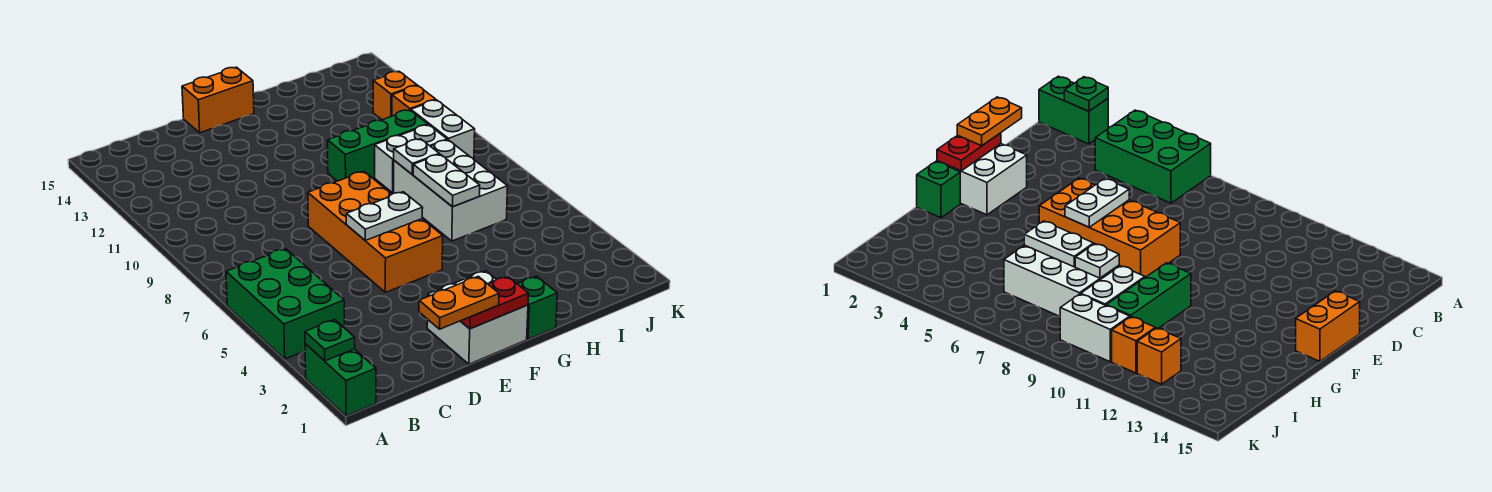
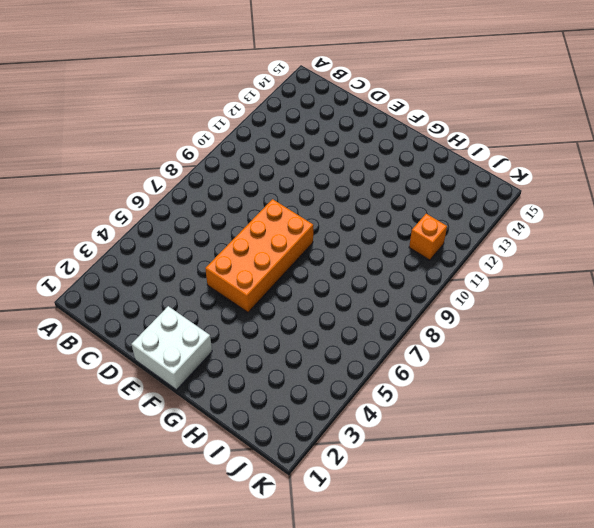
none -> green 1x2 brick [305,343,376,416]
none -> green 2x3 brick [226,249,344,359]
none -> orange 1x2 brick [182,67,254,133]

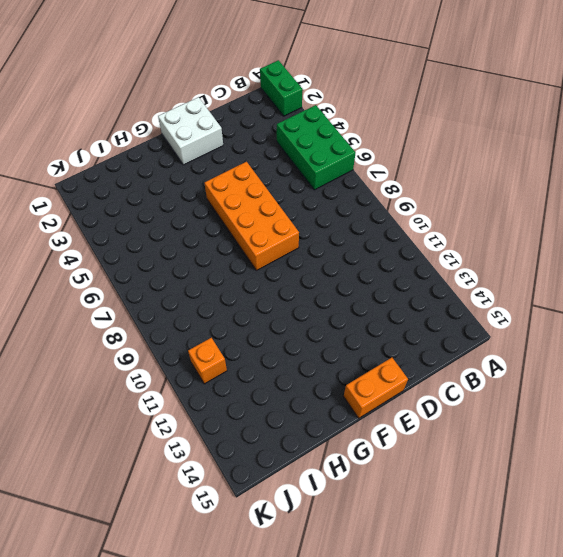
none -> green 1x1 brick [518,276,557,339]
none -> green 1x3 brick [328,110,428,181]
none -> white 2x3 brick [394,140,508,241]

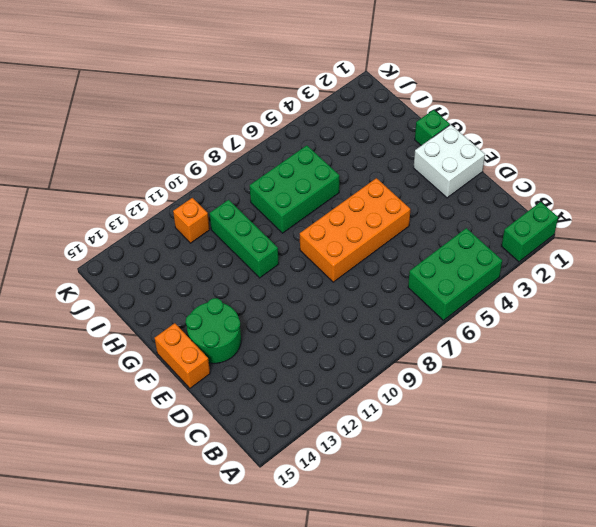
green 2x2 round brick [186,298,241,363] -> none
green 2x3 brick [249,145,339,233] -> white 2x3 brick [394,140,508,241]
none -> white 1x2 brick [375,125,447,193]
none -> white 1x2 brick [411,100,475,159]
none -> orange 1x1 brick [373,71,417,120]

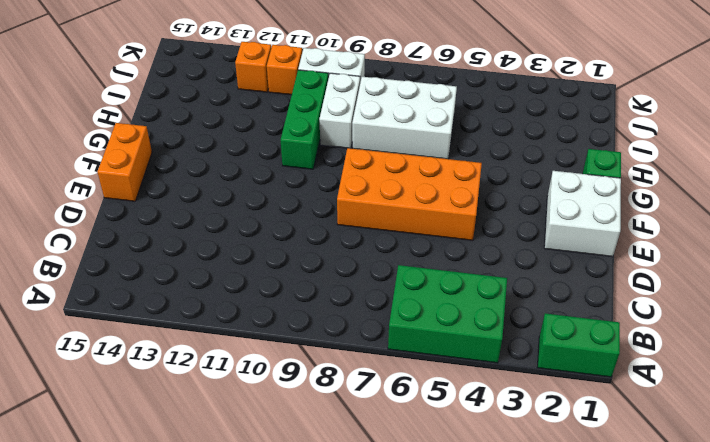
none -> green 1x1 plate [305,320,355,361]
none -> red 1x2 plate [461,276,529,329]
none -> white 1x2 plate [346,192,423,240]

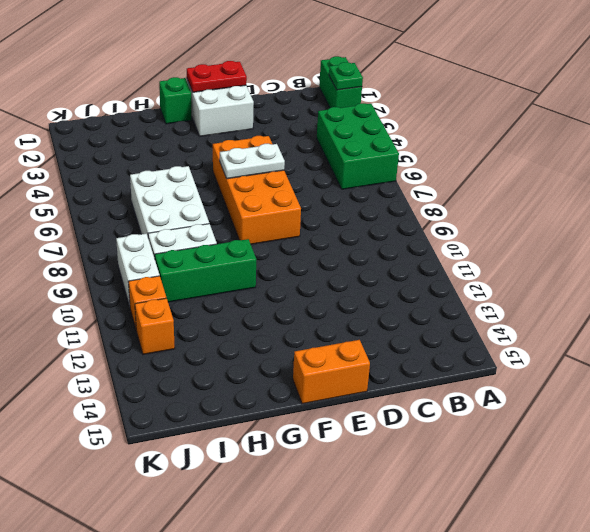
none -> white 1x2 plate [413,154,480,207]
none -> white 1x1 plate [394,139,439,175]
none -> orange 1x2 plate [419,276,499,329]

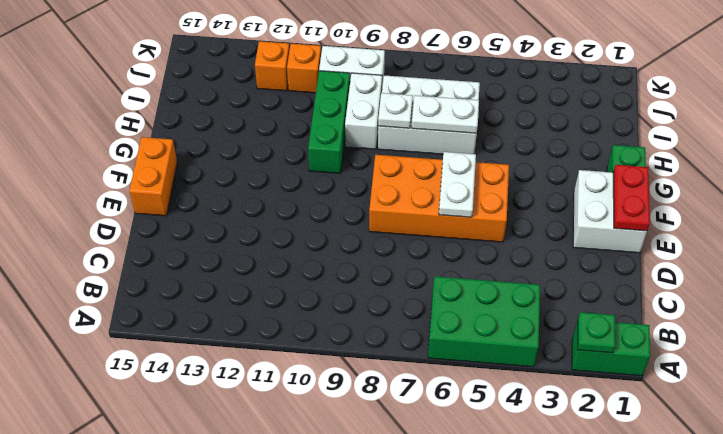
none -> orange 1x2 plate [419,276,499,329]

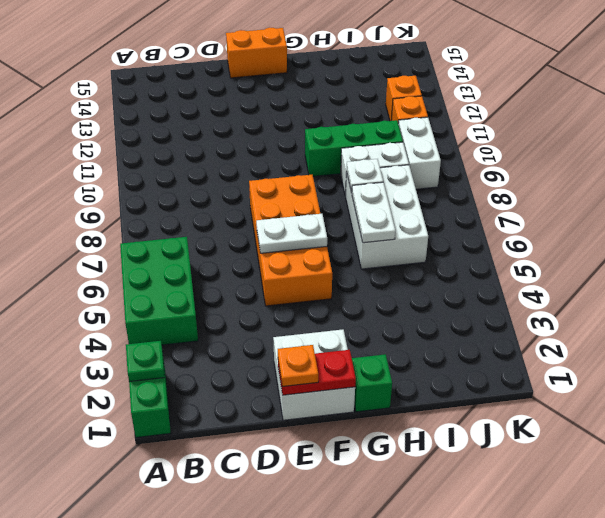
orange 1x1 plate [278,345,318,387] -> orange 1x2 plate [419,276,499,329]

